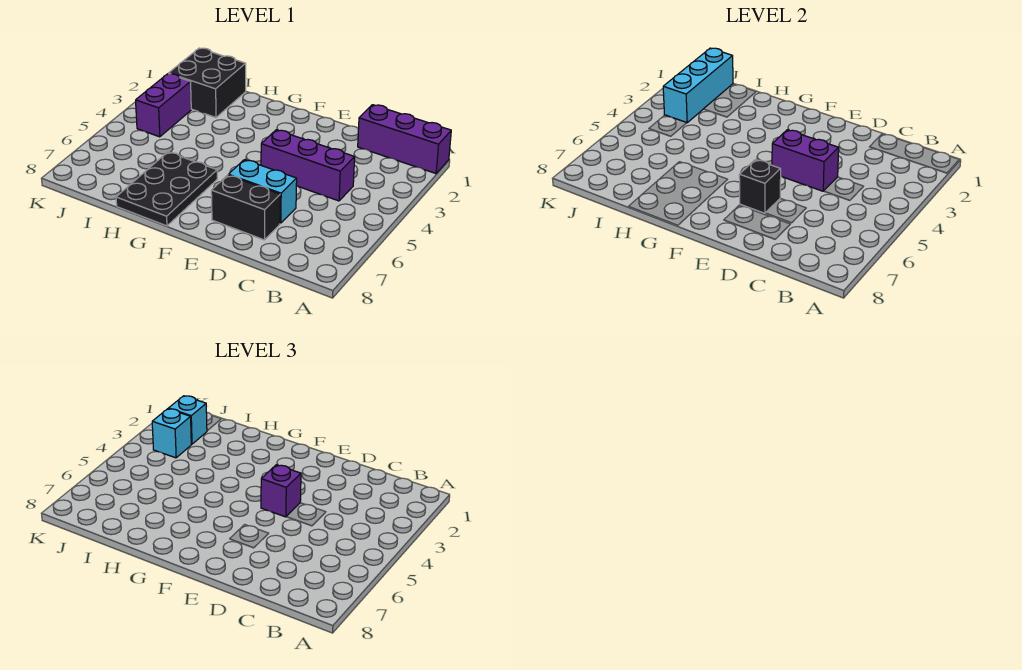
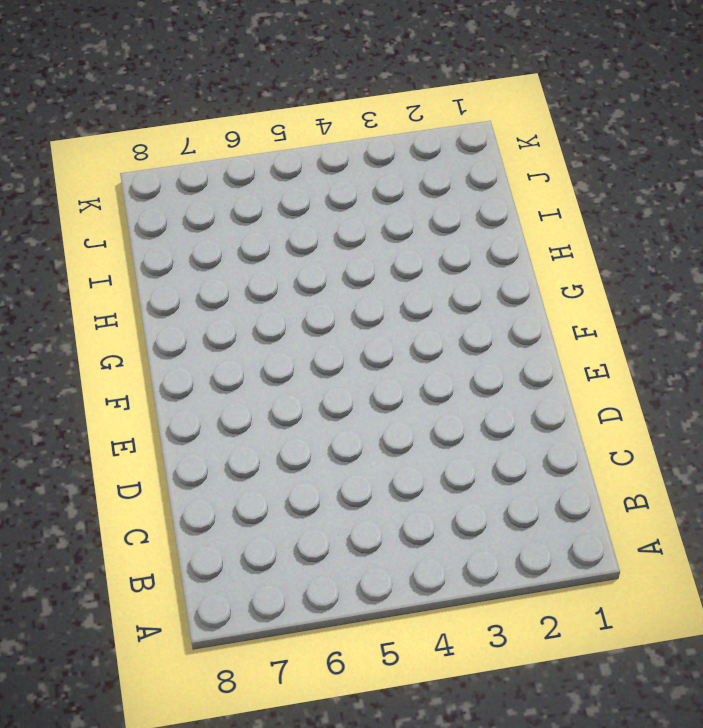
none -> purple 1x3 brick [358,105,451,174]
none -> purple 1x3 brick [261,130,355,201]
none -> cyan 1x2 brick [228,160,297,223]

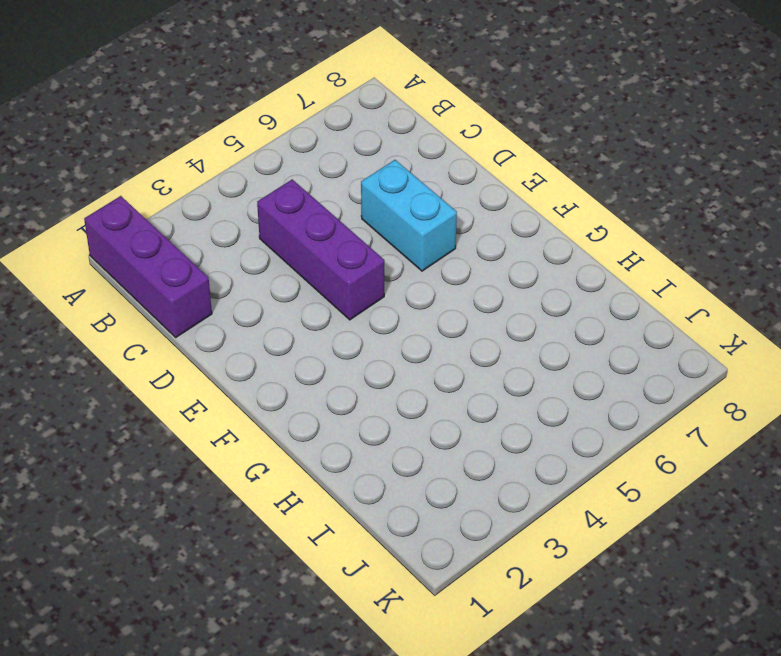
none -> black 1x2 brick [211,175,280,240]
none -> black 2x3 plate [116,152,217,226]
none -> black 2x2 brick [169,48,246,117]

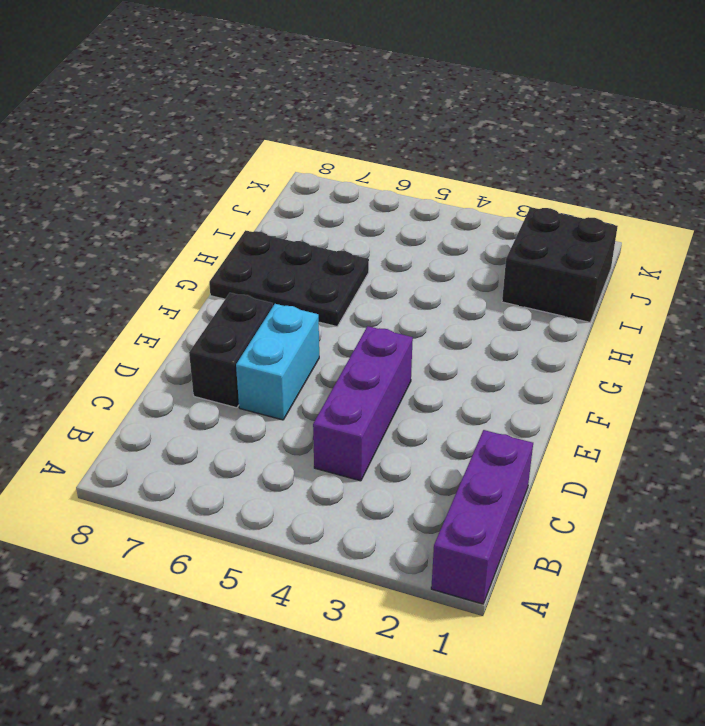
none -> purple 1x2 brick [136,74,191,137]
none -> purple 1x2 brick [772,130,839,191]
none -> black 1x1 brick [739,160,781,213]

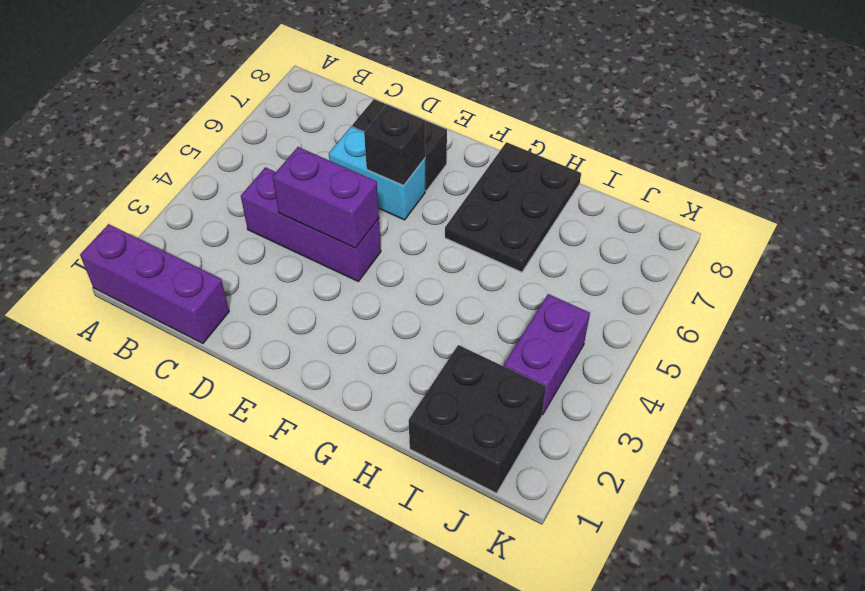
none -> cyan 1x3 brick [663,48,733,123]
none -> purple 1x1 brick [261,465,301,517]
none -> cyan 1x1 brick [169,396,207,444]

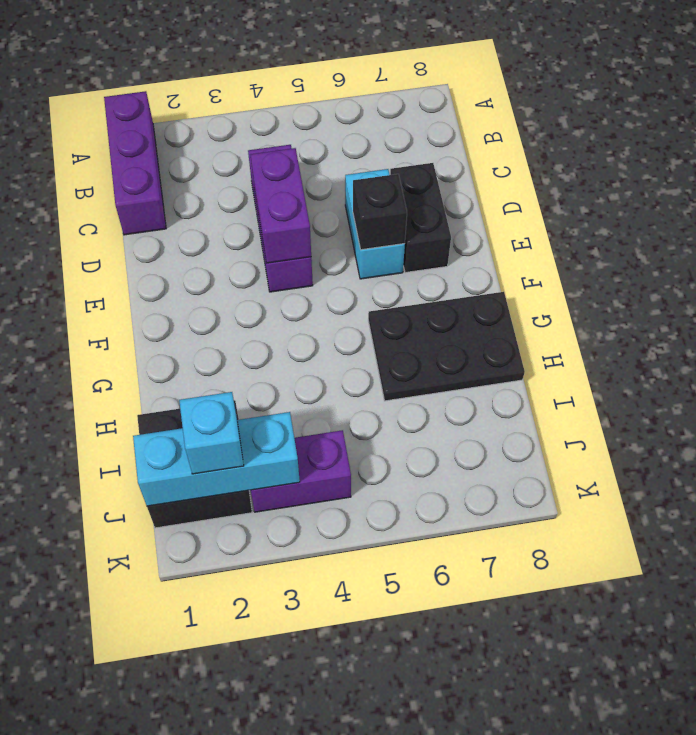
none -> purple 1x1 brick [261,465,301,517]
none -> cyan 1x1 brick [152,409,191,458]

